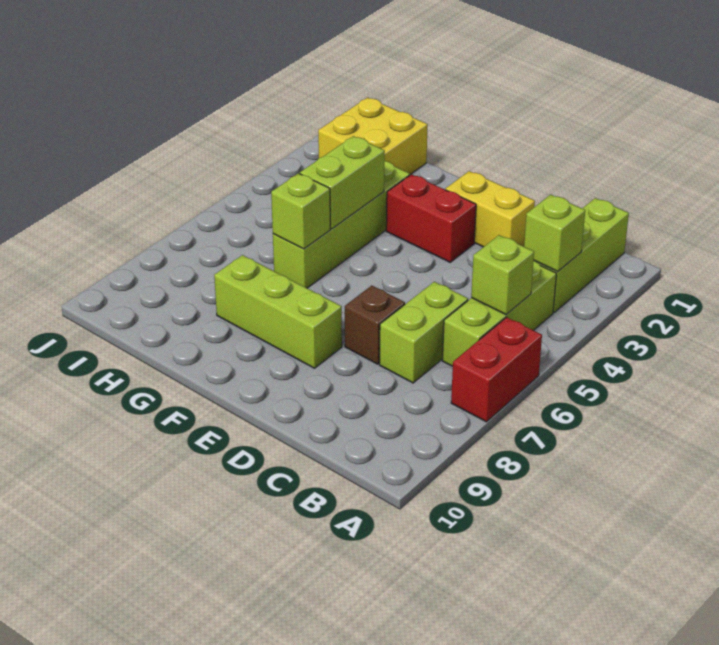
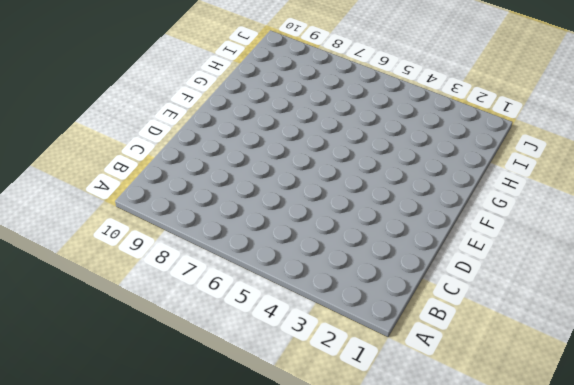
none -> red 1x2 brick [451,317,542,422]
none -> lime 1x3 brick [537,198,629,313]
none -> lime 1x3 brick [442,261,556,366]

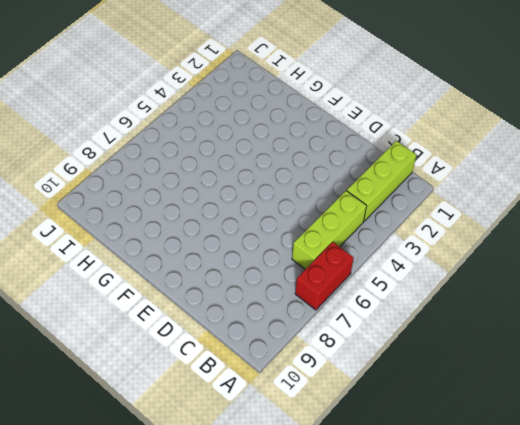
none -> lime 1x2 brick [379,282,468,383]
none -> yellow 1x2 brick [445,171,535,247]
none -> brown 1x1 brick [345,286,405,364]

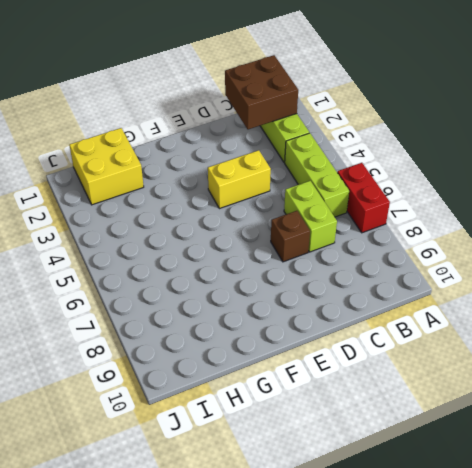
brown 2x2 brick [225,55,298,129] -> none
yellow 1x2 brick [208,150,271,209] -> yellow 1x2 brick moved to [445,171,535,247]
none -> red 1x2 brick [386,174,476,262]
none -> lime 1x3 brick [214,255,342,368]
none -> lime 1x4 brick [273,161,410,288]

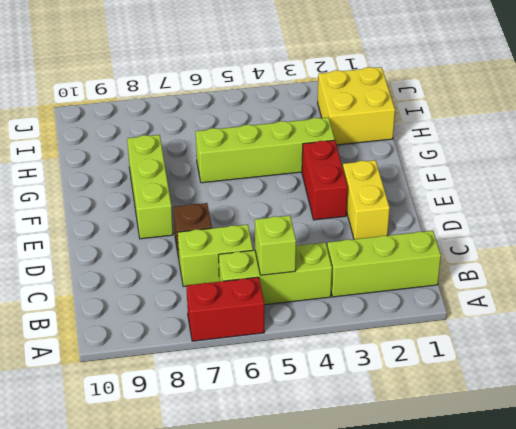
none -> lime 1x1 brick [524,195,585,271]
none -> lime 1x2 brick [300,136,385,229]
none -> lime 1x1 brick [271,173,330,249]

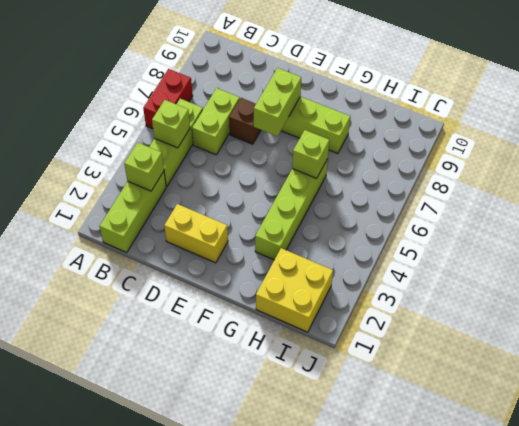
lime 1x2 brick [254,68,301,136] -> lime 1x2 brick moved to [300,136,385,229]
none -> red 1x2 brick [386,174,476,262]

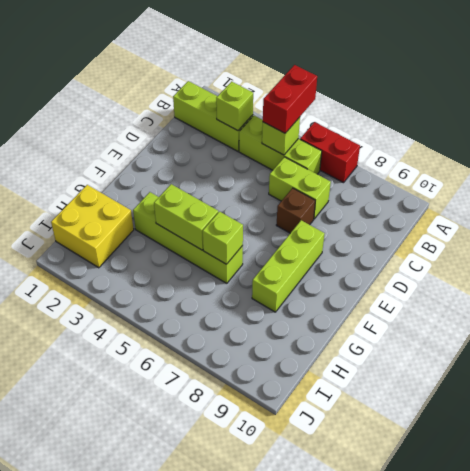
red 1x2 brick [263,65,317,133] -> red 1x2 brick moved to [386,174,476,262]
none -> yellow 1x2 brick [445,171,535,247]

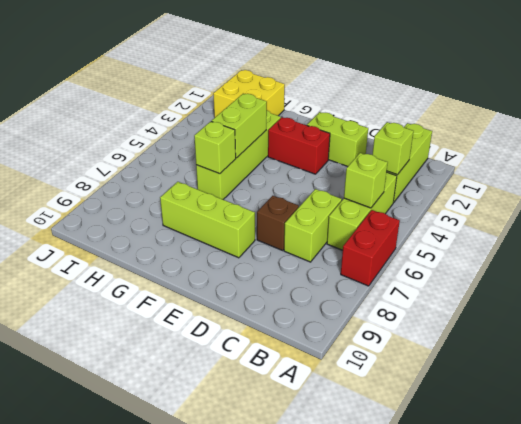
lime 1x2 brick [307,112,368,166] -> yellow 1x2 brick [445,171,535,247]

